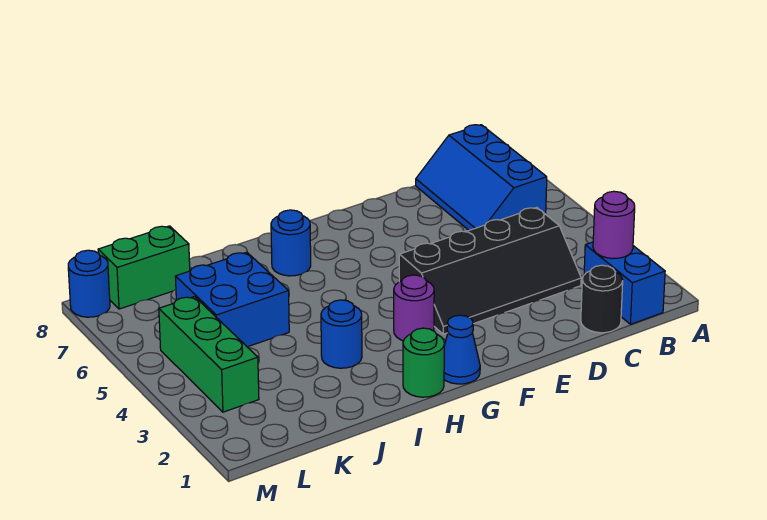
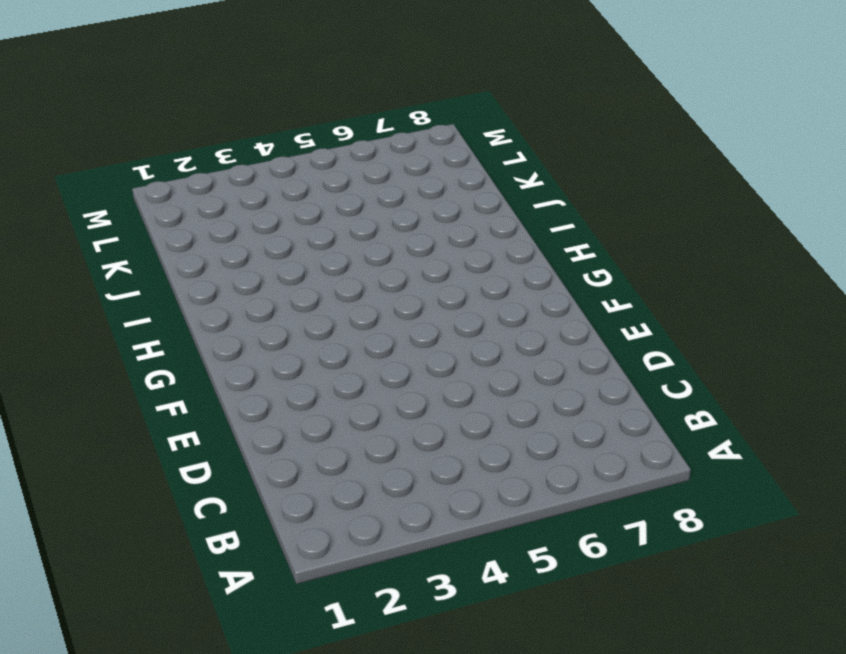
none -> blue 1x2 brick [584,242,665,324]
none -> blue 2x3 slope [416,125,547,230]
none -> black 1x1 round brick [581,265,623,333]

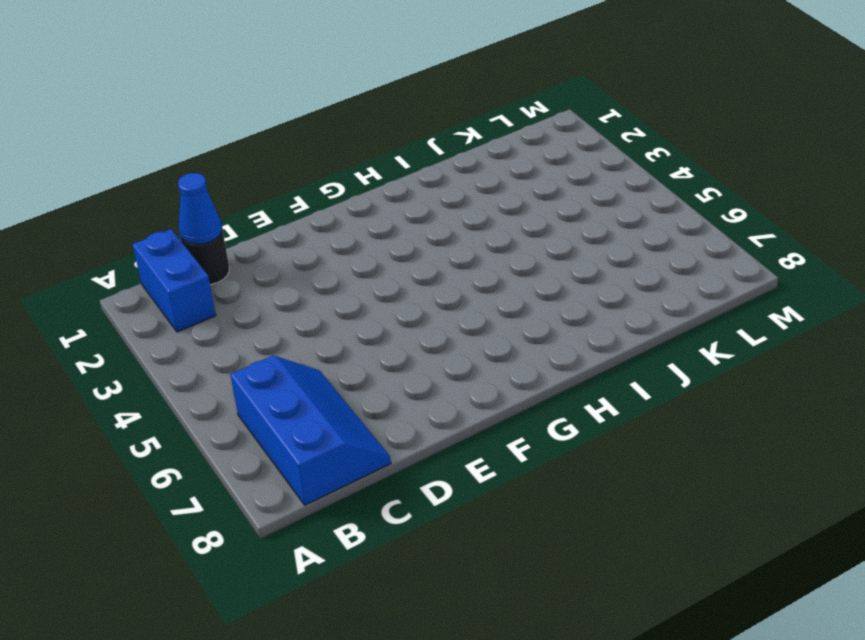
blue 1x1 cone [178,173,222,244] -> blue 1x1 cone moved to [444,315,480,384]
none -> black 2x4 slope [399,208,581,334]
none -> purple 1x1 round brick [394,275,434,341]
none -> green 1x1 round brick [403,328,444,397]

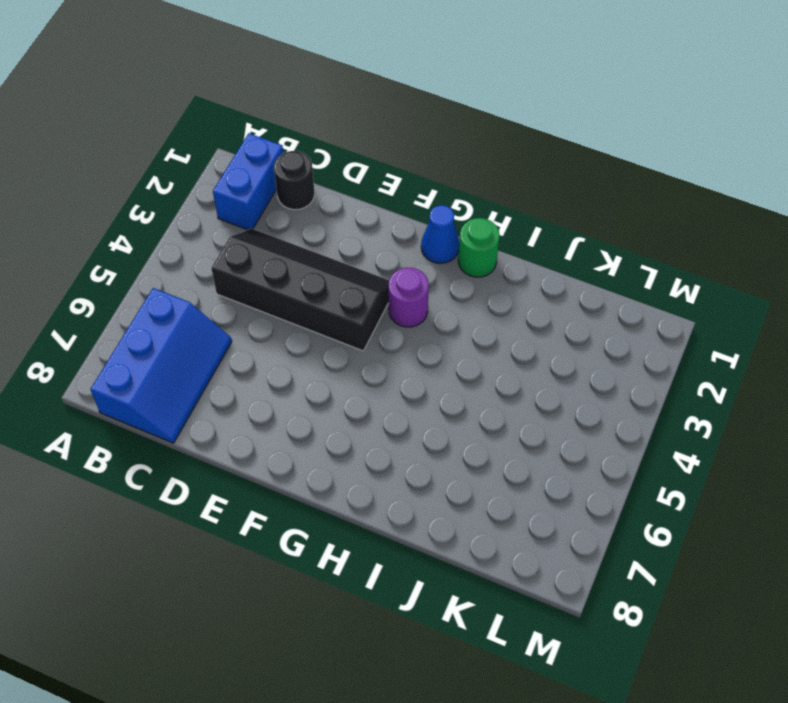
none -> blue 1x1 round brick [271,210,311,276]
none -> blue 1x1 round brick [321,300,362,368]
none -> blue 2x2 brick [175,252,289,347]

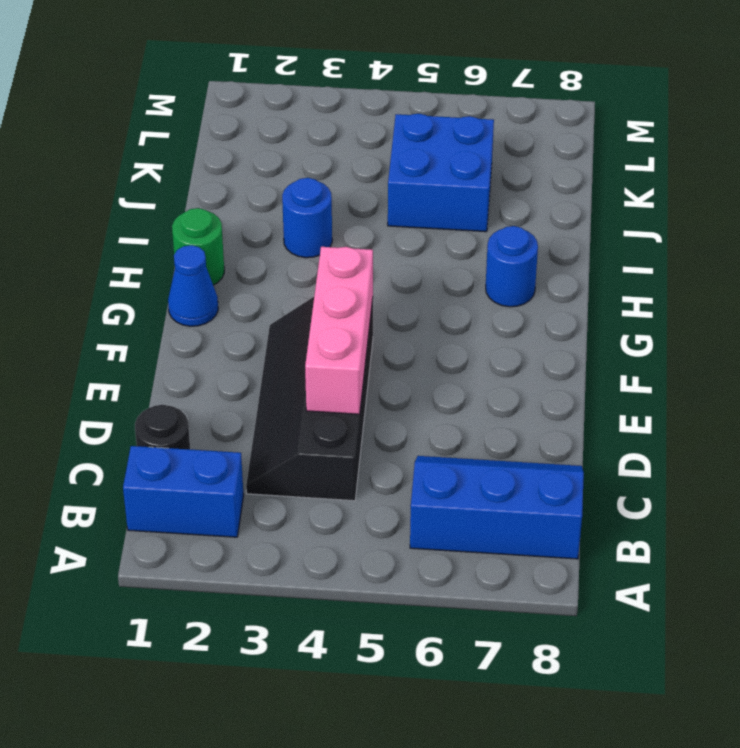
pink 1x3 brick [305,247,373,414] -> none
none -> purple 1x1 round brick [394,275,434,341]
none -> green 1x2 brick [98,226,190,309]
none -> green 1x3 brick [159,297,259,412]

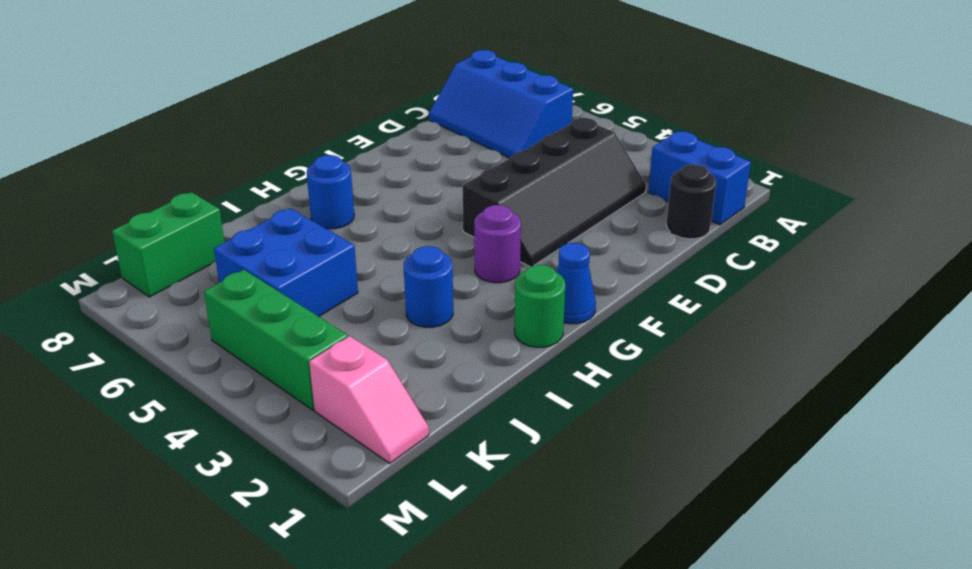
pink 1x2 slope [309,336,429,463] -> none
none -> blue 1x1 round brick [68,250,110,317]
none -> purple 1x1 round brick [593,191,635,259]

